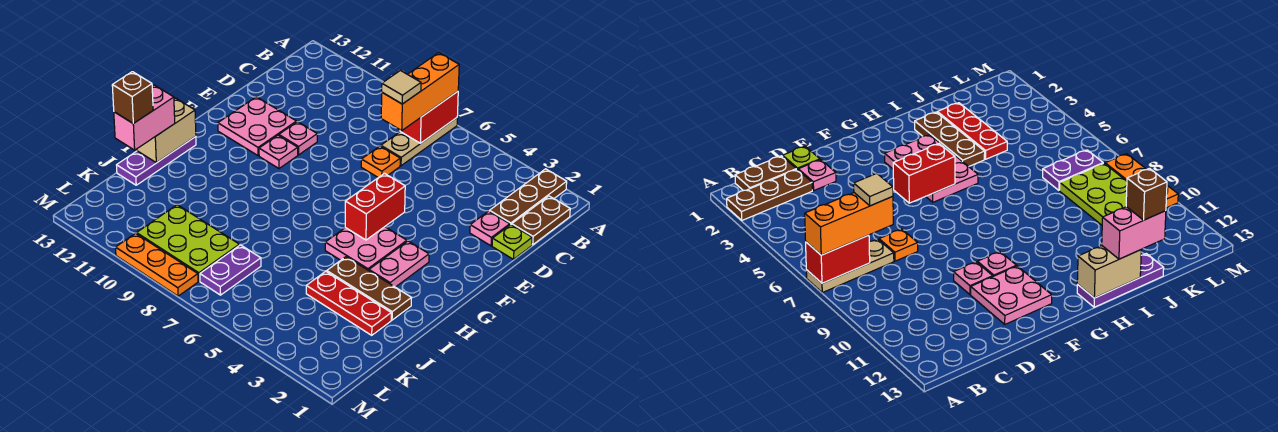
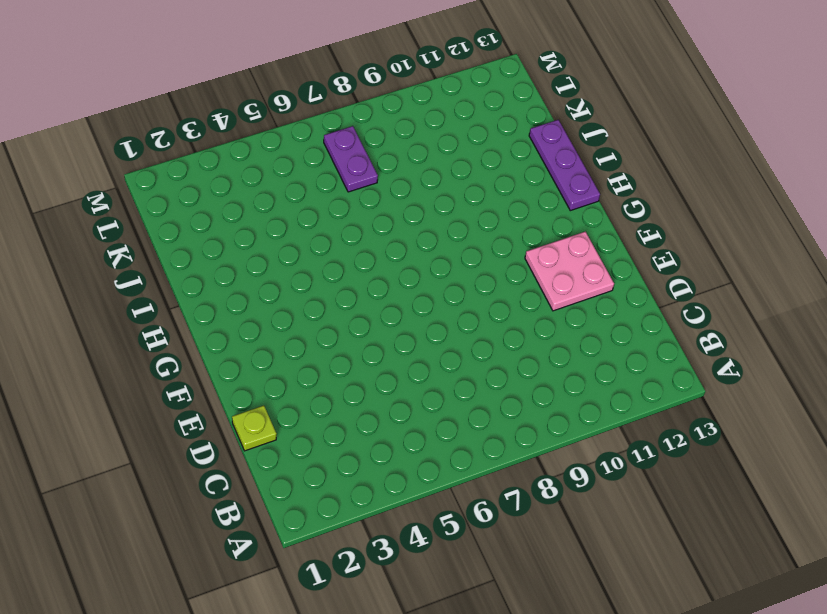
none -> brown 1x3 plate [489,169,567,225]
none -> tan 1x3 plate [381,118,457,166]
none -> brown 1x2 plate [512,196,570,245]

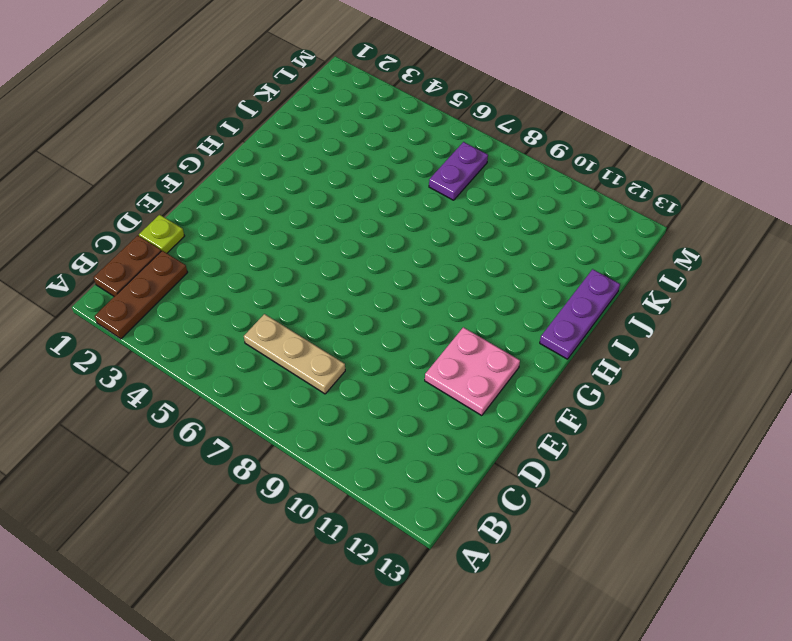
tan 1x3 plate [244,314,345,394] -> tan 1x3 plate turned to [381,118,457,166]
none -> pink 1x1 plate [470,211,510,246]
none -> orange 1x1 plate [361,146,400,178]
none -> pink 1x1 plate [279,122,317,155]

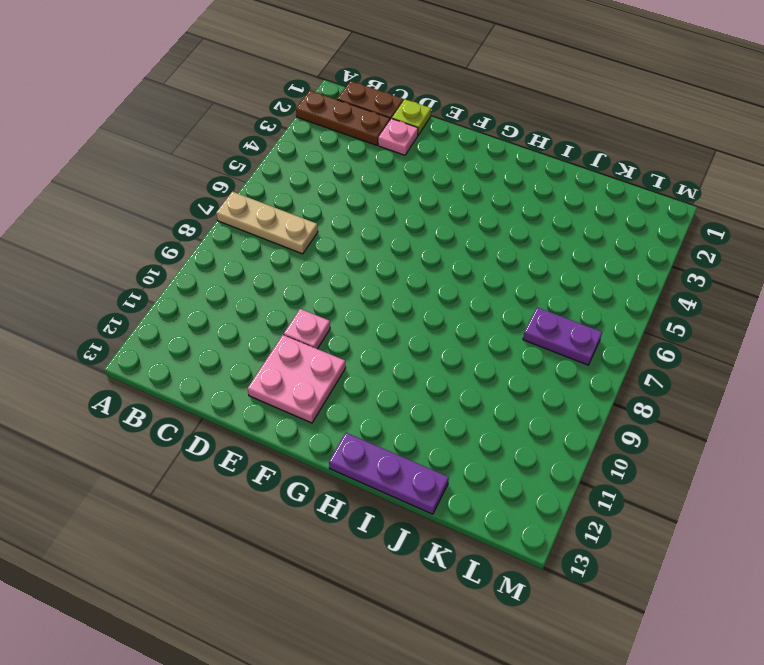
none -> orange 1x1 plate [361,146,400,178]
none -> pink 1x1 plate [259,135,298,168]
none -> pink 1x2 plate [369,241,429,287]

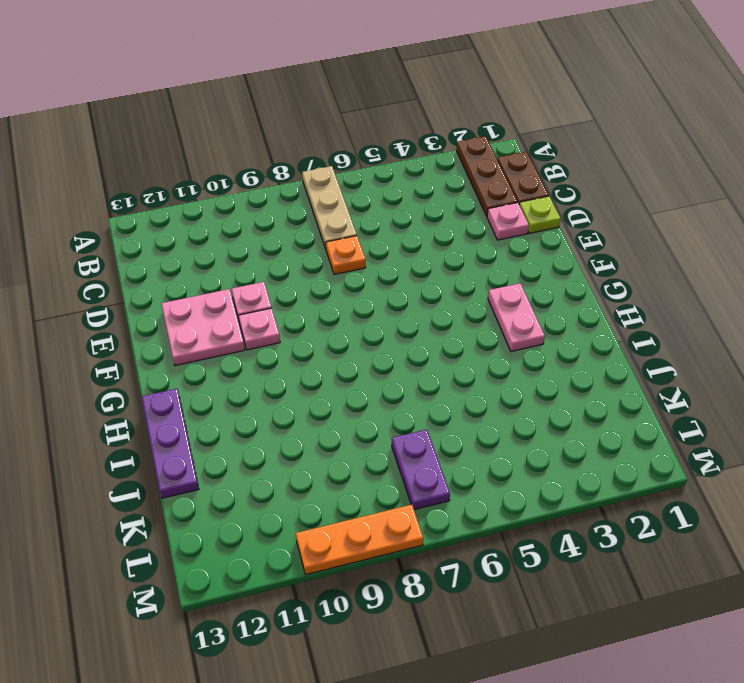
none -> pink 2x2 plate [325,227,407,271]
none -> brown 1x3 plate [327,257,412,320]
none -> red 1x3 plate [306,271,391,335]

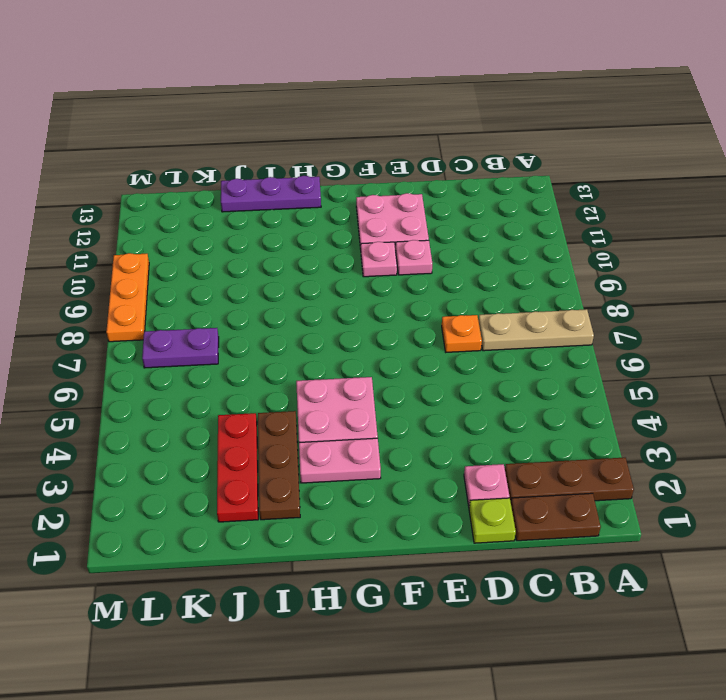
none -> lime 2x3 plate [137,205,239,281]
none -> red 1x2 brick [400,91,458,143]
none -> red 1x2 brick [345,173,405,240]

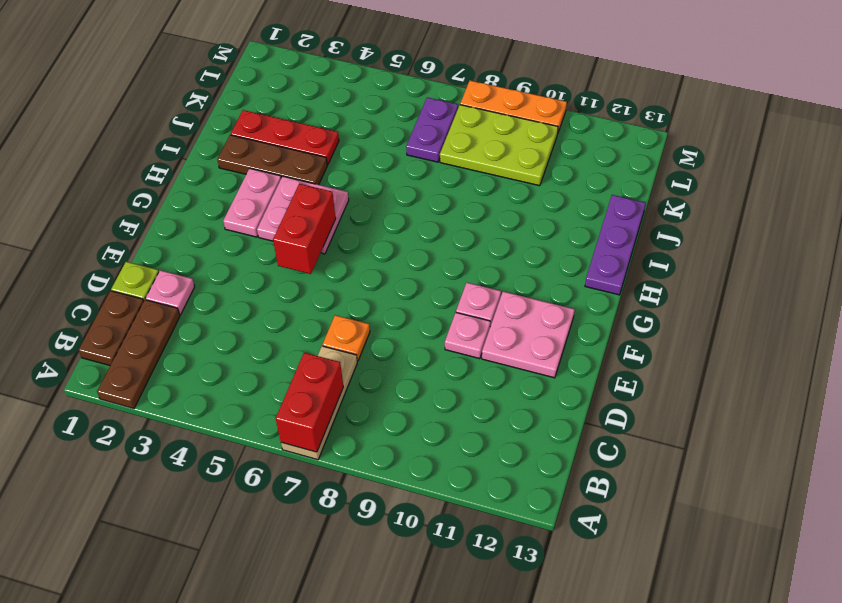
none -> tan 1x2 brick [137,98,196,163]
none -> orange 1x3 brick [381,53,459,130]
none -> pink 1x2 brick [114,85,175,150]

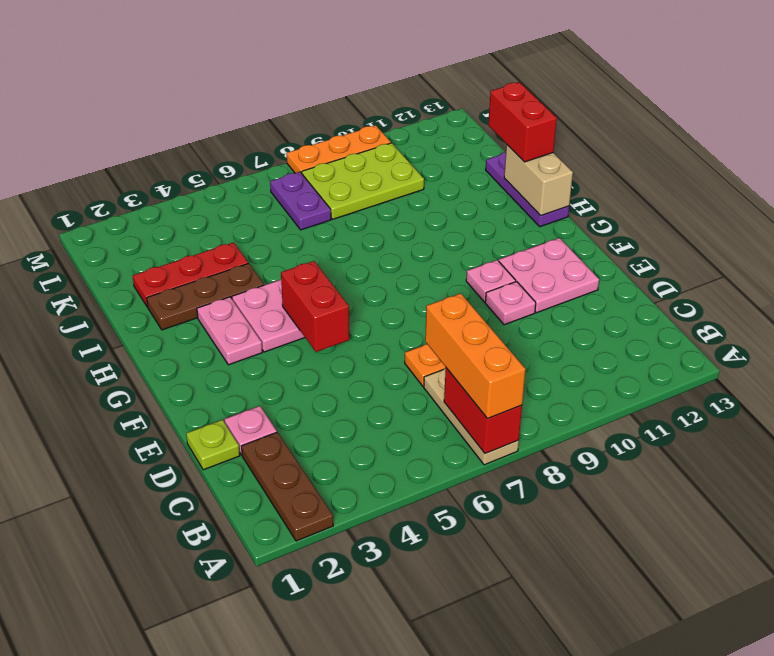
red 1x2 brick [488,82,557,162] -> pink 1x2 brick [114,85,175,150]
none -> brown 1x2 plate [512,196,570,245]
none -> tan 1x1 tile [382,71,421,104]
none -> brown 1x1 brick [112,72,153,124]

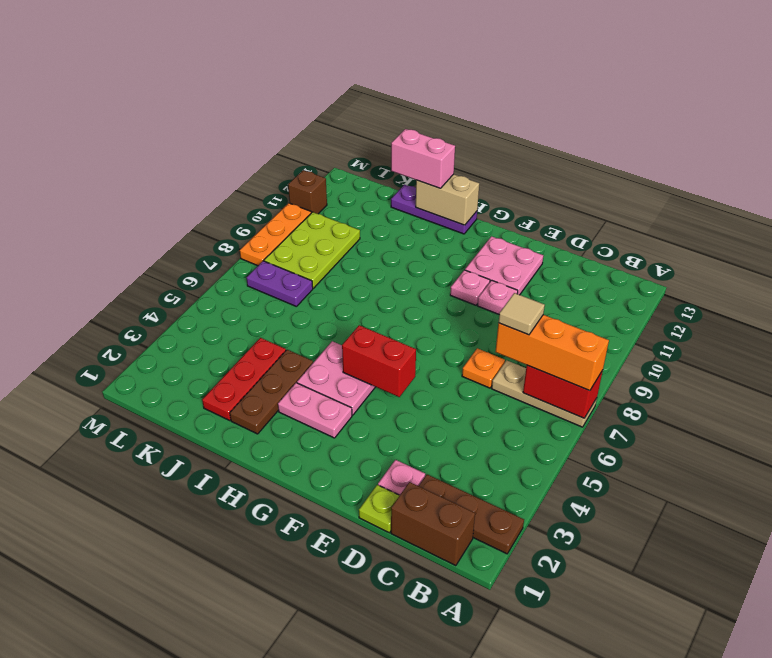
brown 1x2 brick [391,482,475,566] -> brown 1x2 plate [512,196,570,245]
brown 1x1 brick [288,170,327,214] -> brown 1x1 brick moved to [112,72,153,124]

